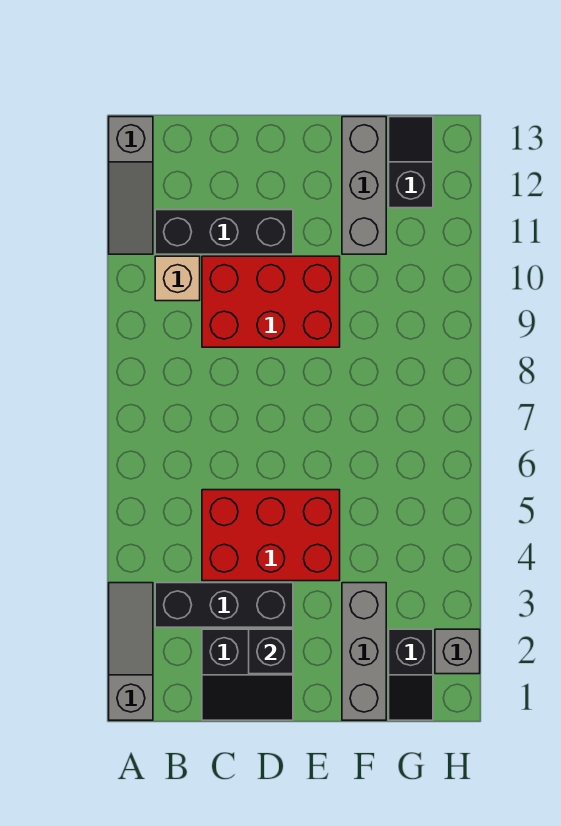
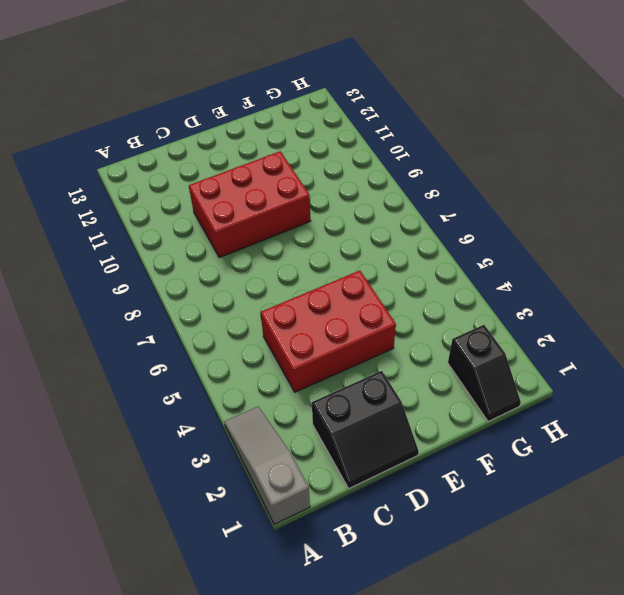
none -> grey 1x3 slope [109,117,153,254]
none -> black 1x3 brick [155,583,293,627]
none -> tan 1x1 brick [155,256,200,301]

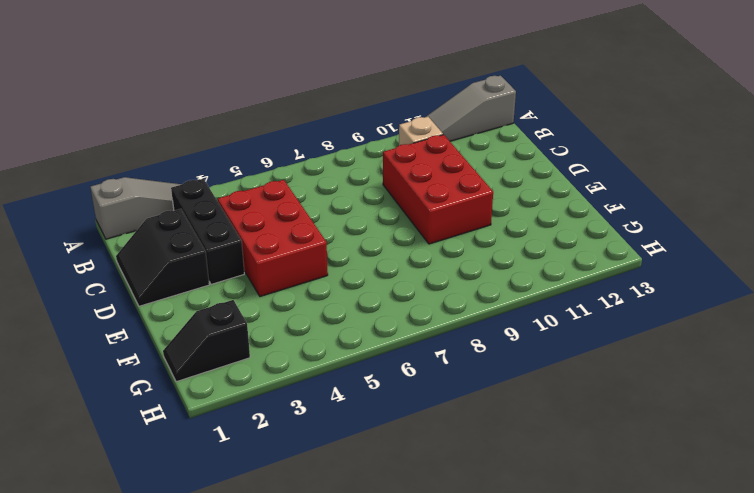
none -> black 1x3 brick [155,210,293,254]
none -> grey 1x3 brick [342,583,386,720]
none -> grey 1x3 brick [342,117,386,254]

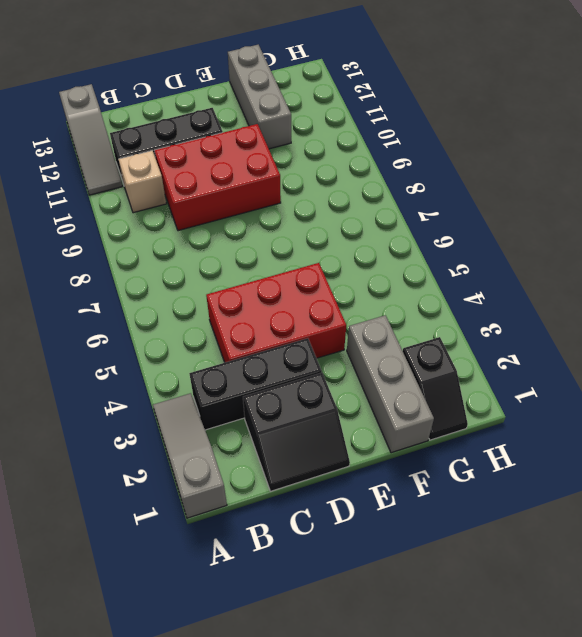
none -> black 1x2 slope [389,117,433,208]
none -> grey 1x1 brick [435,629,480,674]
none -> black 1x1 brick [249,629,293,674]

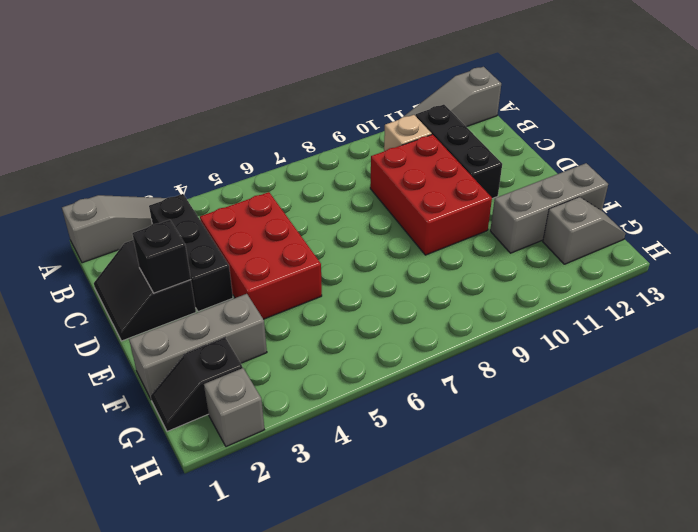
grey 1x2 slope [543,197,626,264] -> black 1x2 slope [389,117,433,208]

